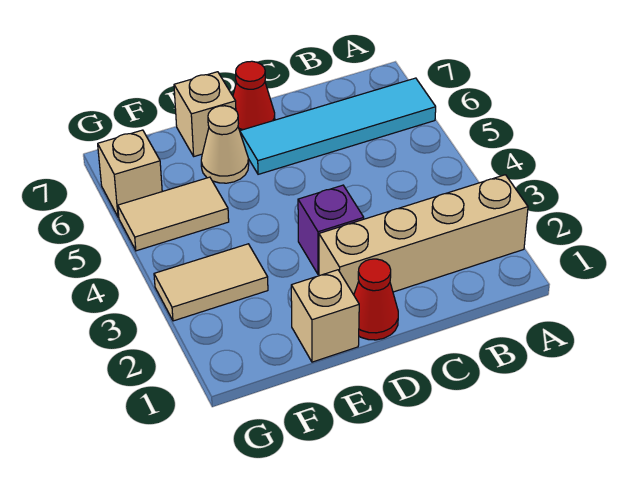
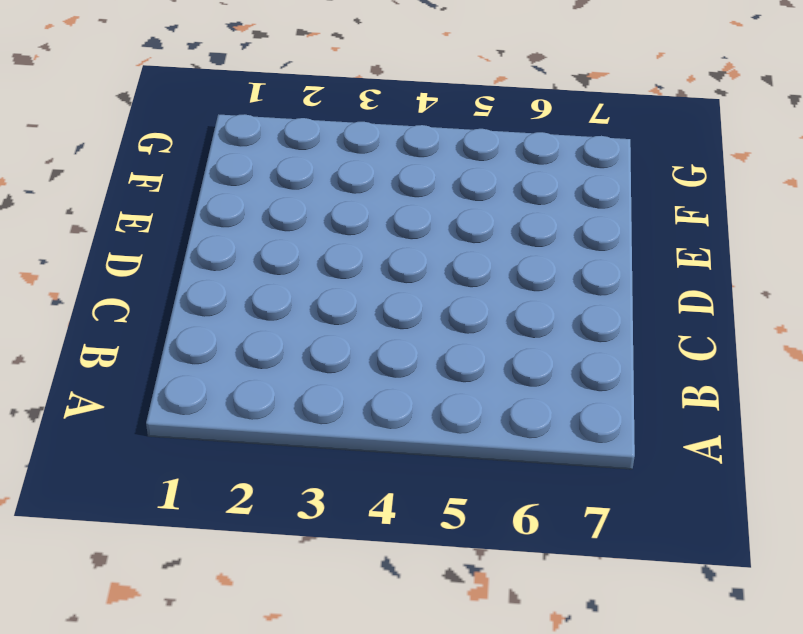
none -> tan 1x4 brick [319,175,528,295]
none -> cyan 1x4 tile [240,78,436,174]

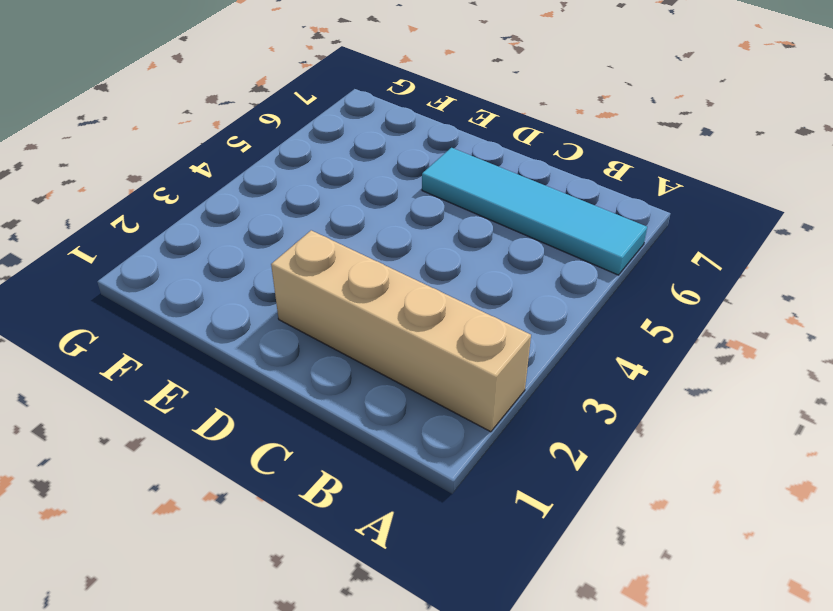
none -> red 1x1 cone [354,259,398,340]
none -> purple 1x1 brick [298,185,364,274]

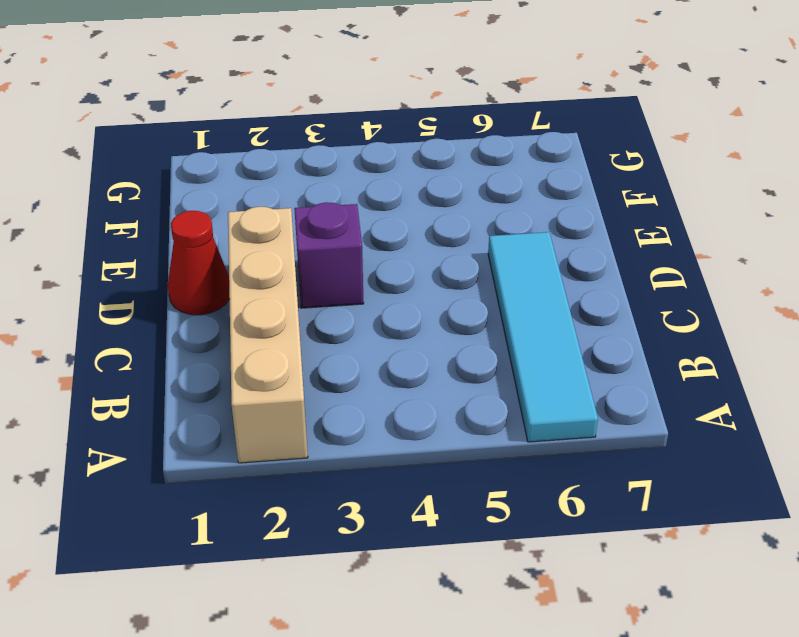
none -> red 1x1 cone [233,61,275,131]
none -> tan 1x1 brick [291,270,359,362]

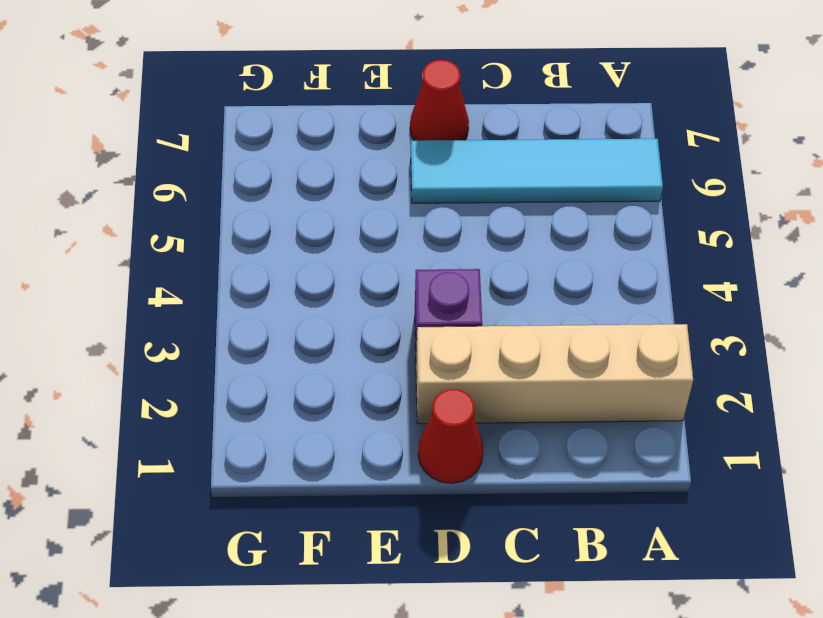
none -> tan 1x1 brick [291,270,359,362]
none -> tan 1x1 cone [201,106,249,183]

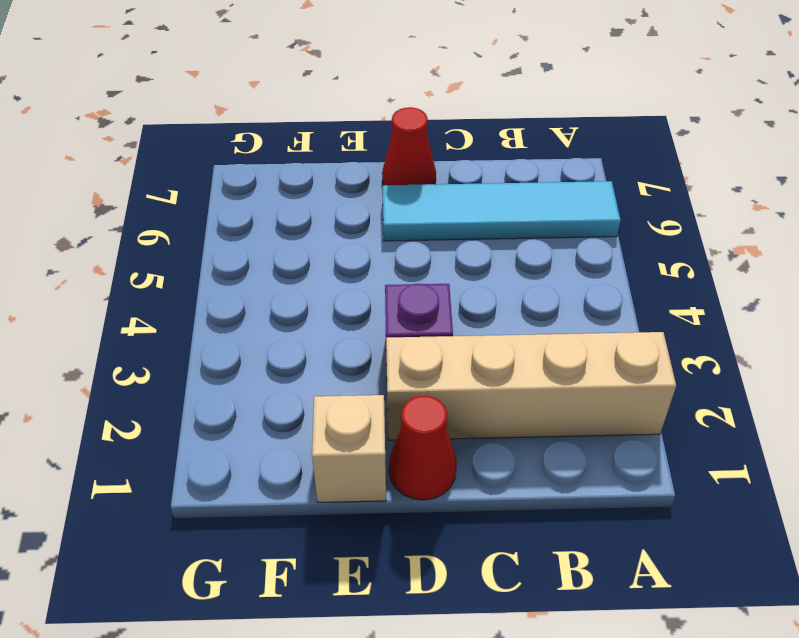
none -> tan 1x1 cone [201,106,249,183]
none -> tan 1x1 brick [174,72,236,156]

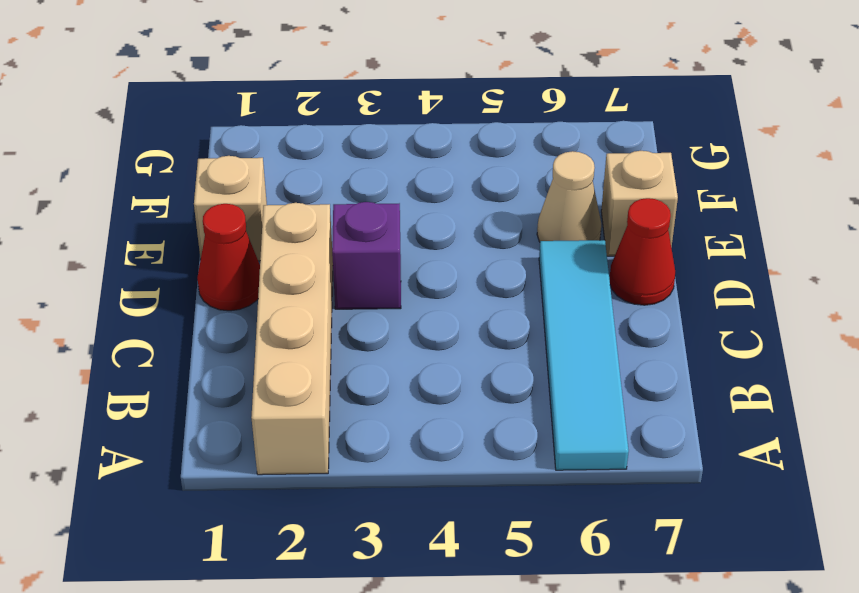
none -> tan 1x2 tile [154,244,268,321]
none -> tan 1x2 tile [118,177,229,251]

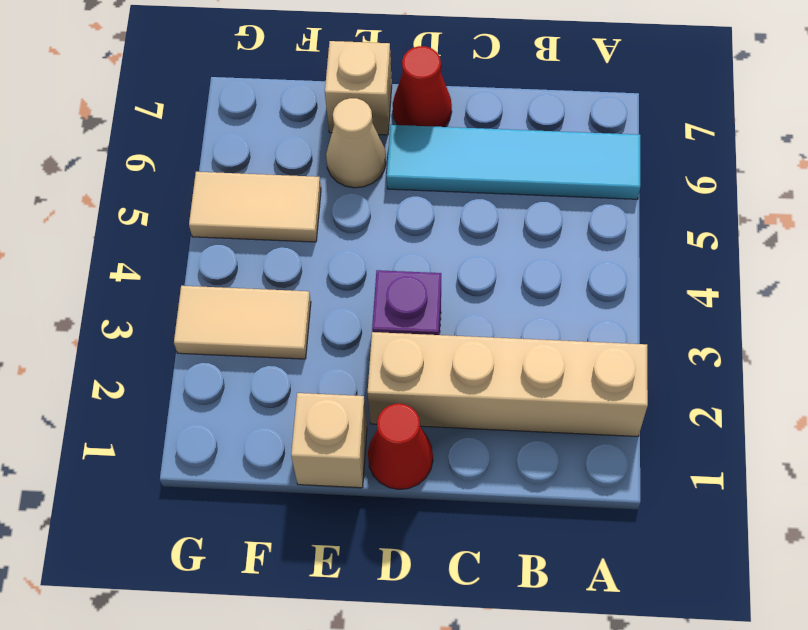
none -> tan 1x1 brick [98,130,162,217]

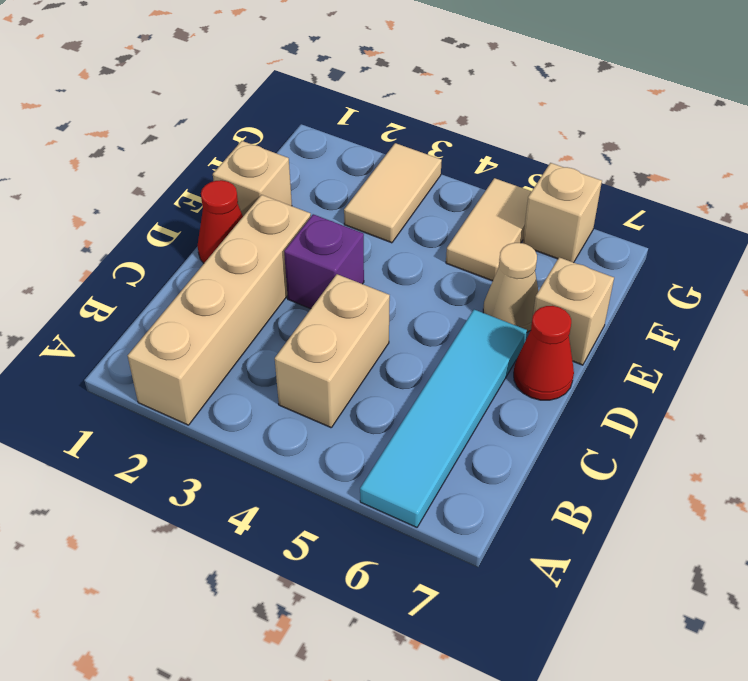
tan 1x2 brick [275,274,390,428] -> none

